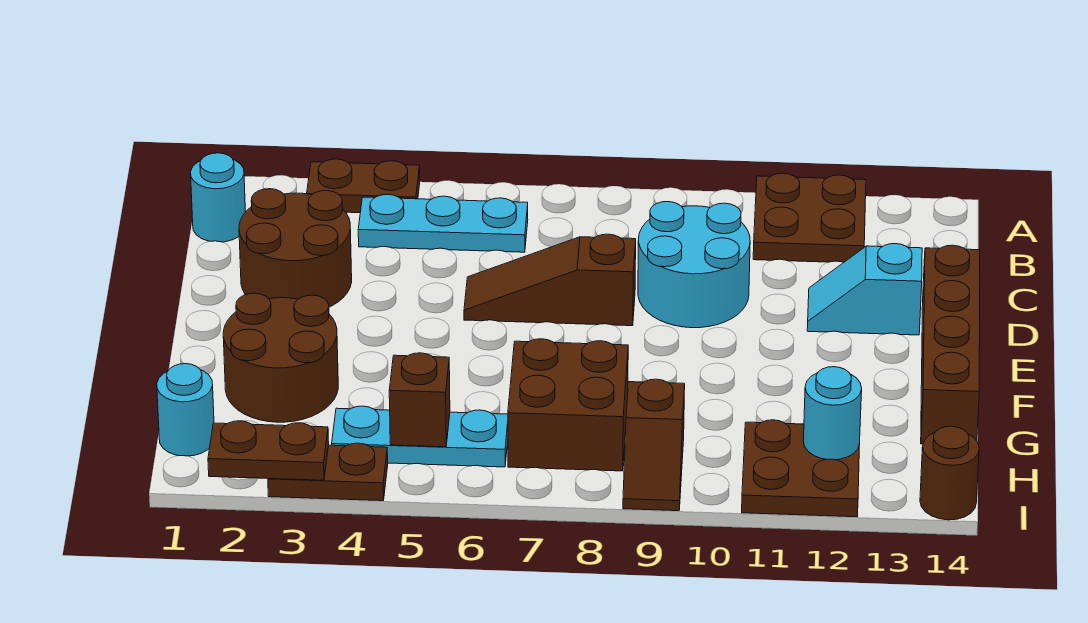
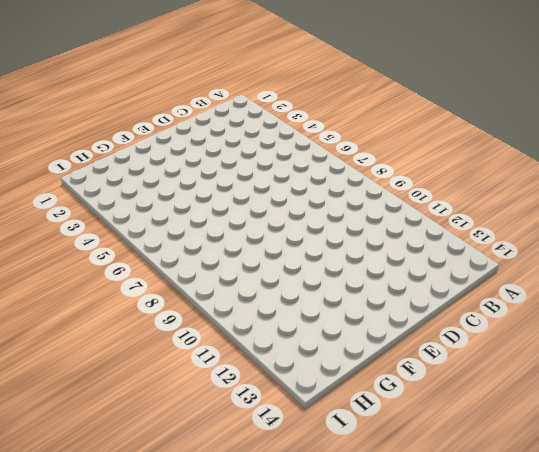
none -> brown 1x2 plate [307,159,420,213]
none -> brown 2x2 plate [753,173,866,262]
none -> cyan 1x1 round brick [191,153,245,242]

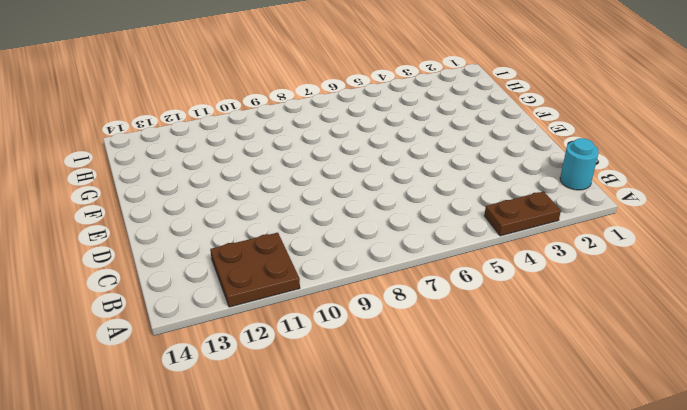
none -> cyan 1x3 plate [358,195,528,252]
none -> brown 2x2 round brick [239,189,352,307]
none -> cyan 2x2 round brick [638,202,750,328]

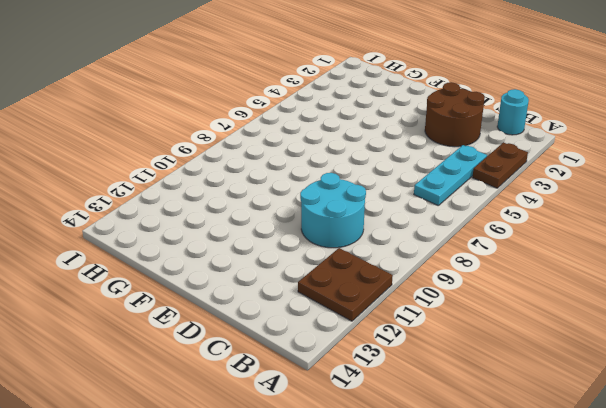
none -> brown 1x3 slope [464,234,636,326]
none -> cyan 1x2 slope [807,244,922,335]
none -> brown 1x4 brick [921,245,980,444]

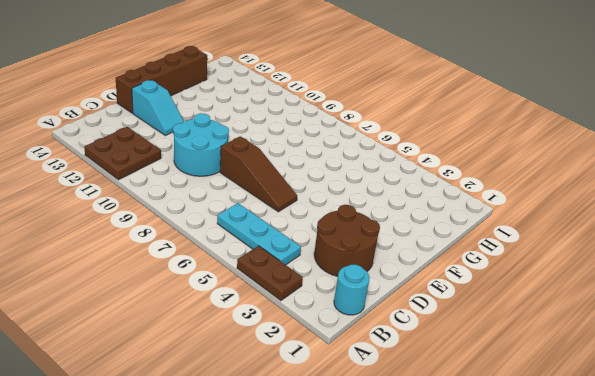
none -> brown 2x2 round brick [223,293,338,422]
none -> brown 2x2 brick [508,339,628,471]
none -> cyan 1x1 round brick [157,364,214,456]

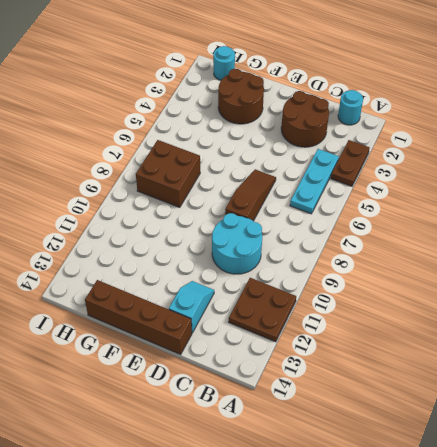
none -> cyan 1x3 plate [332,406,508,467]
none -> brown 1x2 slope [623,379,685,511]
none -> brown 2x2 plate [742,420,860,517]

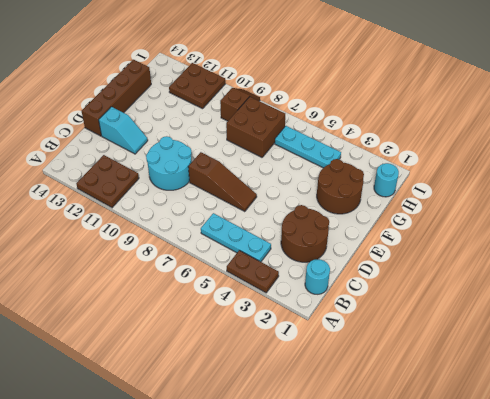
none -> brown 1x2 plate [268,443,388,501]
none -> brown 1x1 round brick [920,426,979,520]
none -> brown 1x1 brick [389,353,450,447]

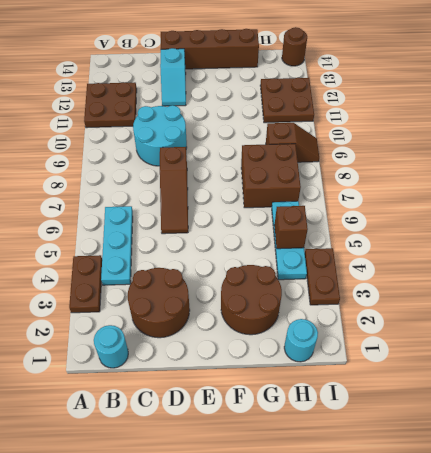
none -> cyan 1x1 round brick [803,367,862,460]
none -> brown 1x2 plate [208,421,329,480]

